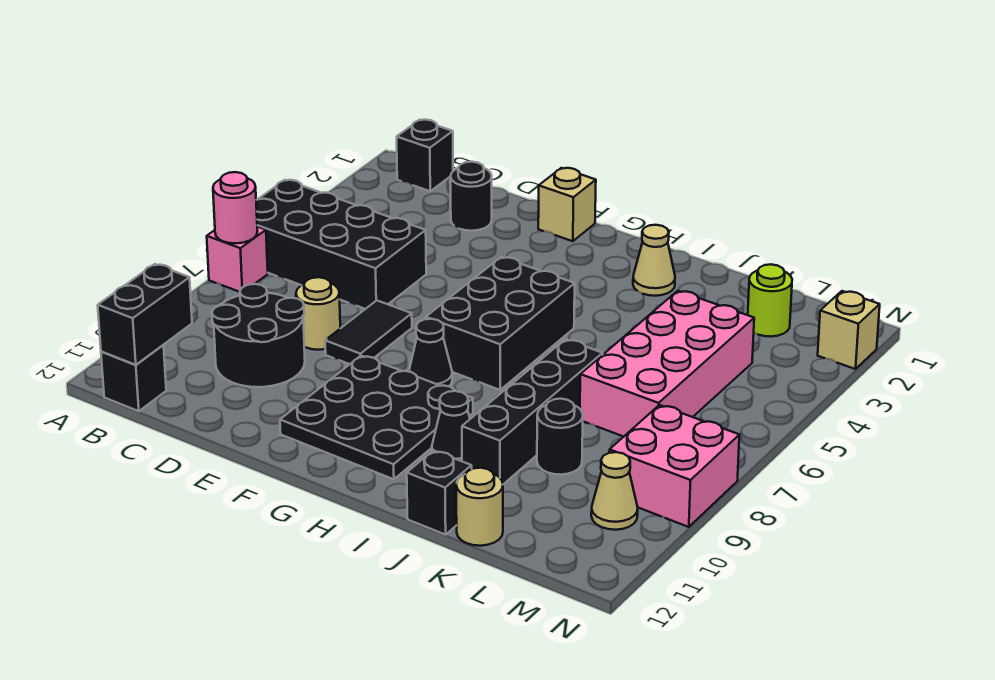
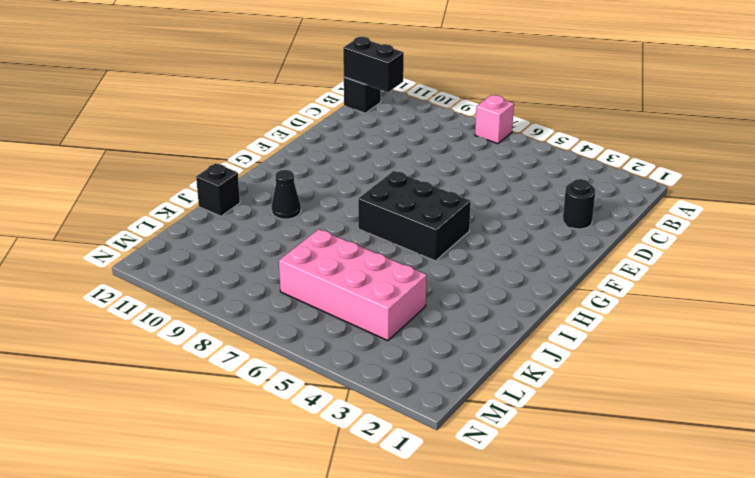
none -> black 2x4 brick [256,180,426,309]
none -> black 1x1 brick [397,120,453,191]
none -> black 2x2 round brick [212,284,305,387]

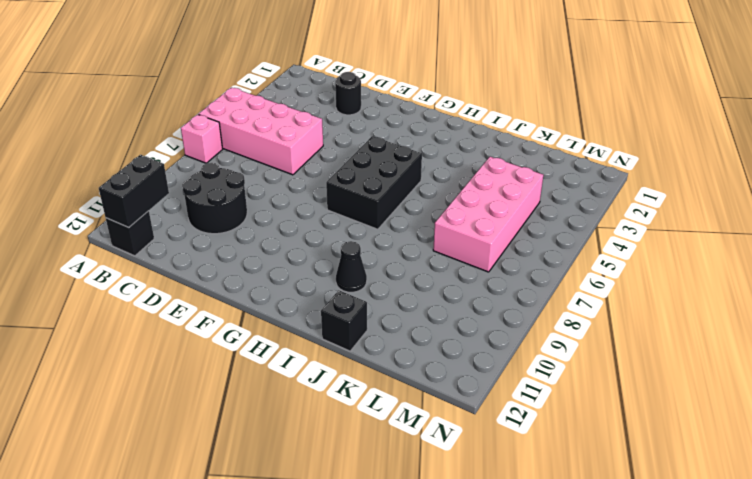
pink 2x4 brick [199,88,323,175] -> black 2x4 brick [256,180,426,309]
none -> black 1x1 brick [397,120,453,191]
none -> tan 1x1 round brick [296,277,340,350]
none -> black 1x2 tile [325,300,412,364]

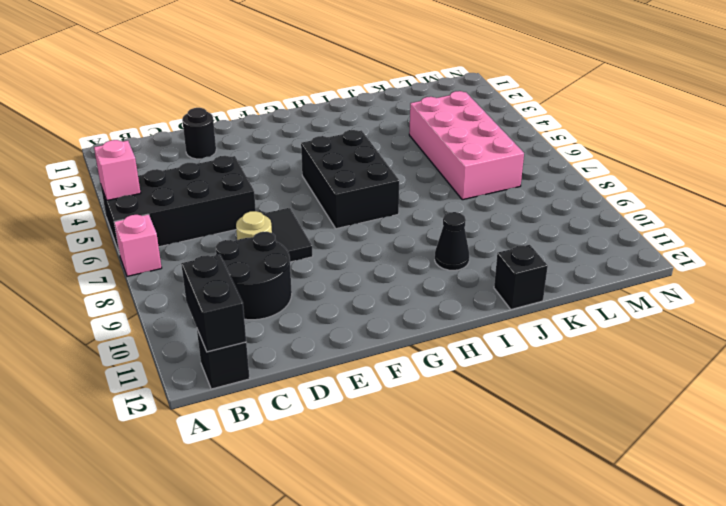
pink 1x1 brick [94,140,140,200] -> none
none -> black 1x1 brick [397,120,453,191]
none -> tan 1x1 brick [538,168,596,241]
none -> black 3x3 plate [280,356,473,479]

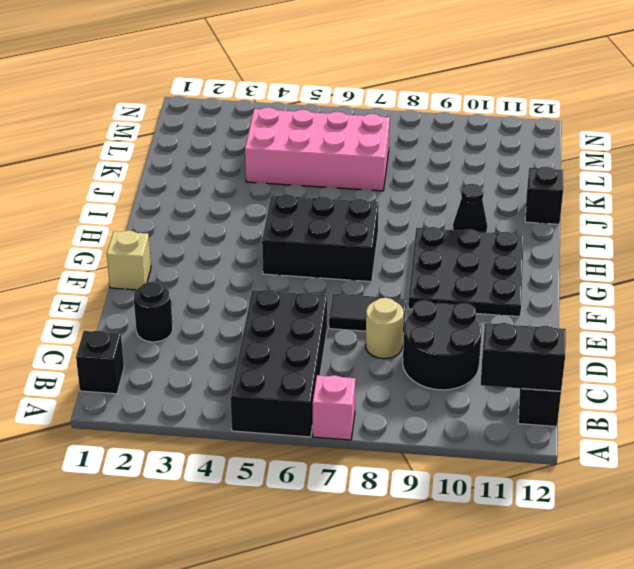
none -> black 1x1 cone [409,319,452,386]
none -> tan 1x1 cone [633,225,675,296]
none -> black 1x4 brick [462,339,603,484]

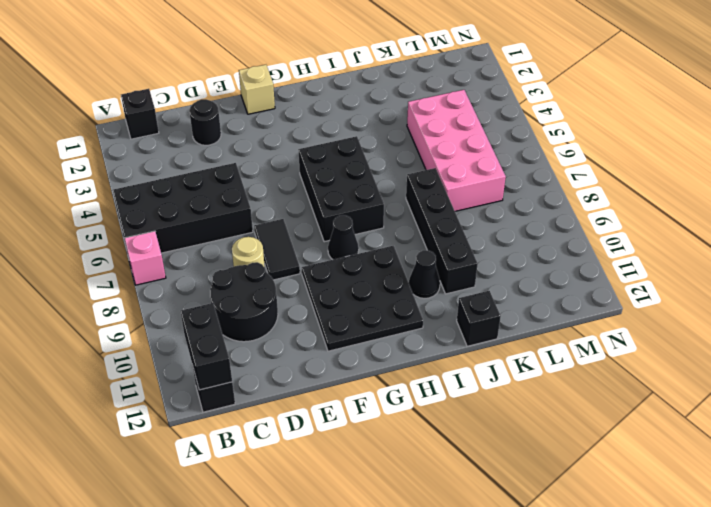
none -> tan 1x1 cone [633,225,675,296]
none -> black 1x1 round brick [537,399,583,475]
none -> tan 1x1 round brick [456,468,503,546]

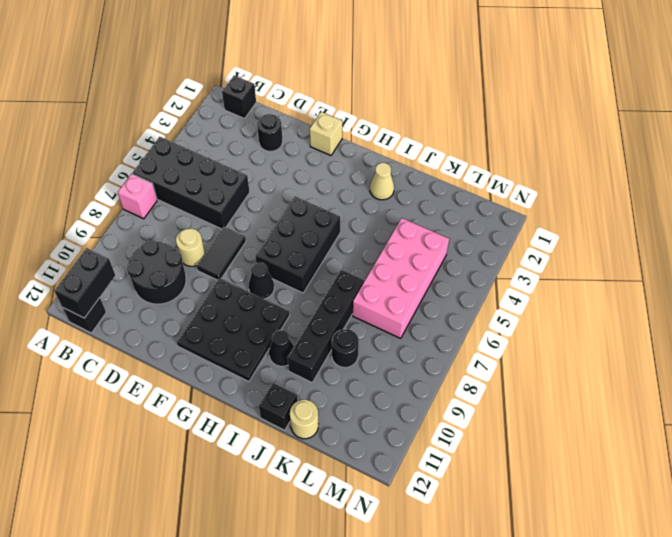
none -> lime 1x1 round brick [748,264,792,337]
none -> pink 2x2 brick [609,405,739,527]
none -> tan 1x1 cone [591,452,638,530]

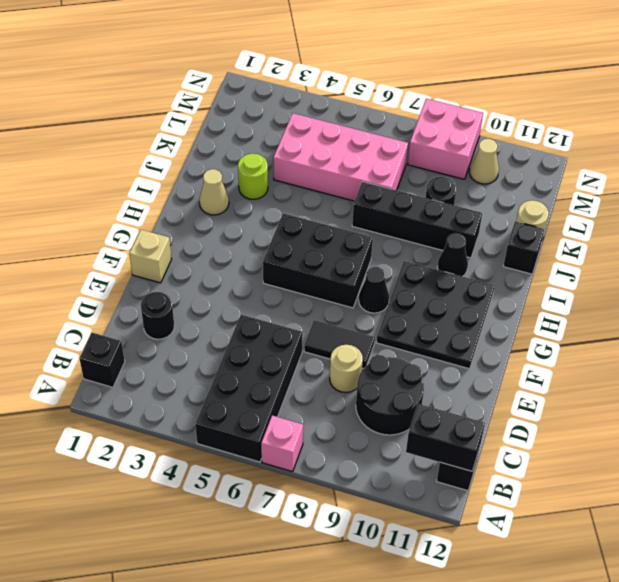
lime 1x1 round brick [238,154,268,199] -> lime 1x1 round brick moved to [748,264,792,337]
none -> tan 1x1 brick [818,291,880,369]
none -> pink 1x1 round brick [213,172,257,243]

